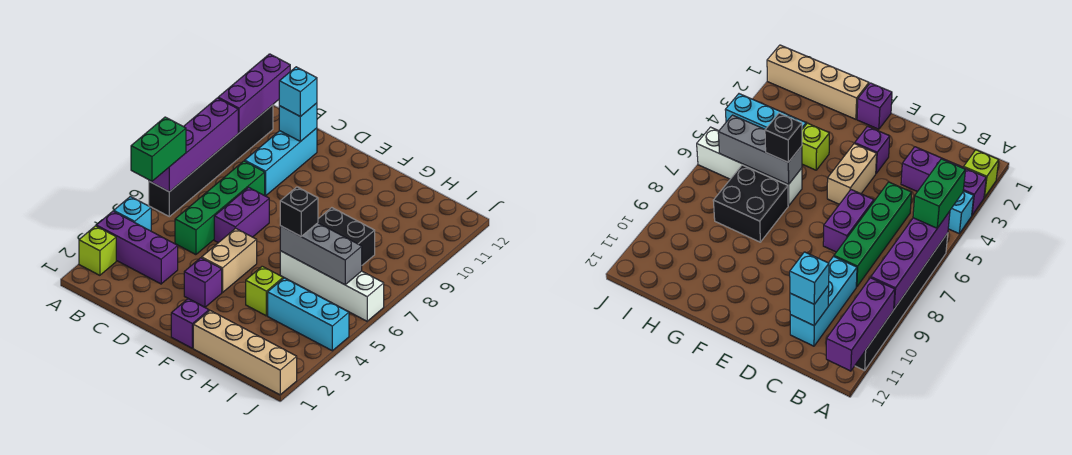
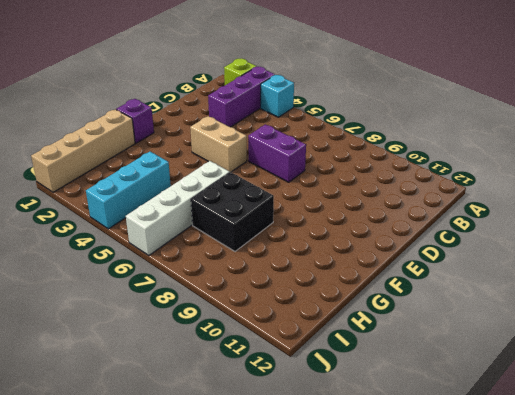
none -> black 1x6 brick [149,105,273,217]
none -> green 1x4 brick [175,161,265,255]
none -> cyan 1x3 brick [245,128,317,196]

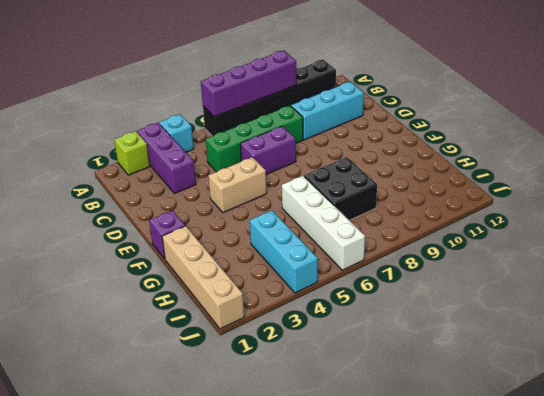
none -> purple 1x1 brick [184,258,222,307]
none -> lime 1x1 brick [246,266,283,316]
none -> purple 1x3 brick [218,54,290,133]

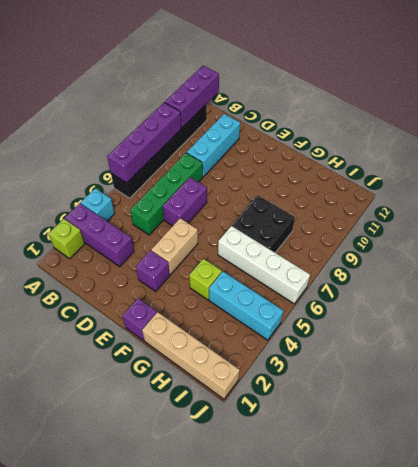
none -> cyan 1x1 brick [279,103,317,142]
none -> grey 1x3 brick [280,223,362,285]
none -> green 1x2 brick [131,117,186,181]

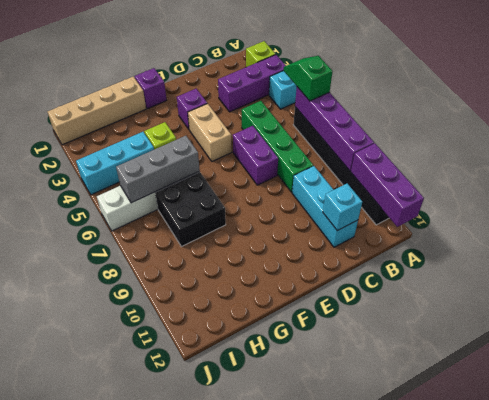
green 1x2 slope [283,56,333,101] -> green 1x2 brick [131,117,186,181]
none -> cyan 1x1 brick [279,67,317,117]
none -> black 1x1 brick [280,187,318,236]

